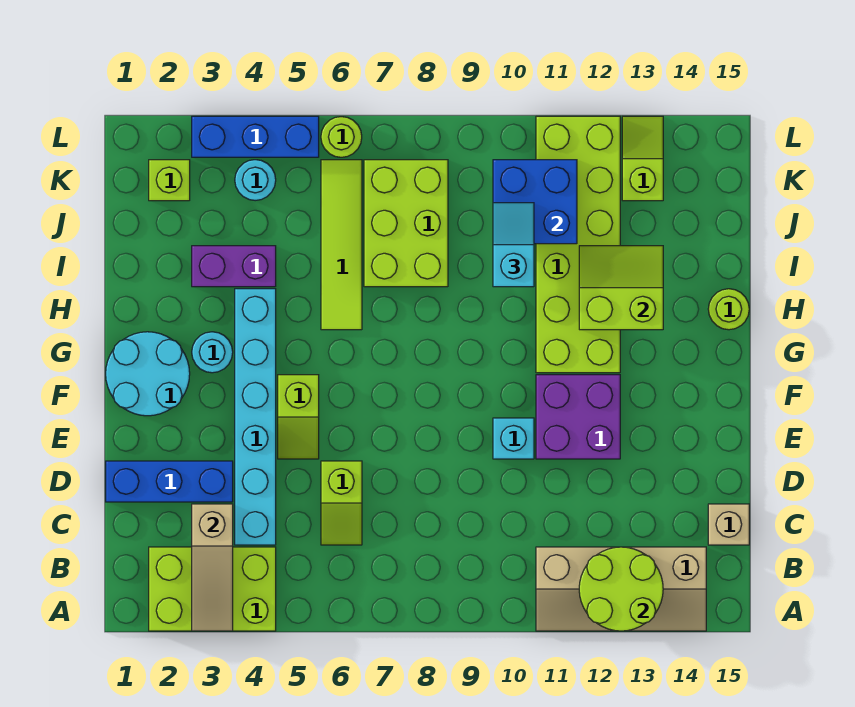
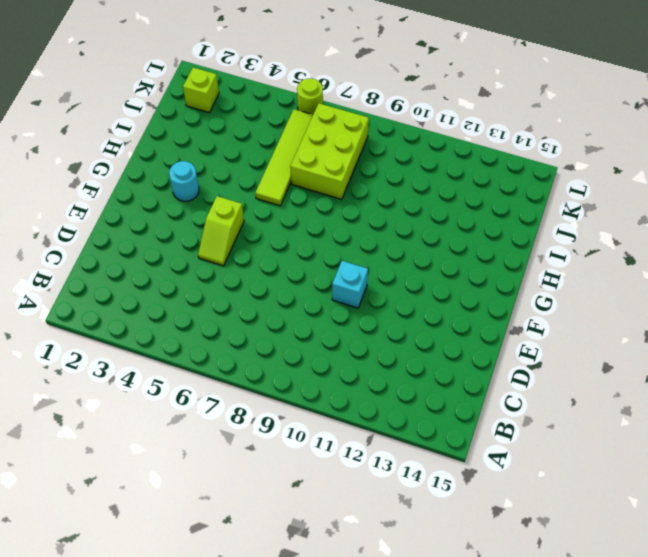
none -> lime 2x3 brick [149,547,276,631]
none -> tan 2x4 slope [536,547,706,631]
none -> cyan 1x6 brick [235,289,276,545]

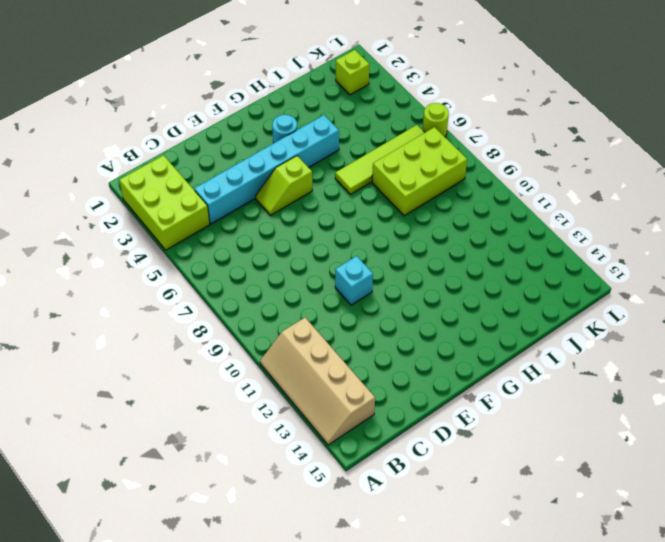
none -> lime 1x2 slope [321,461,362,545]
none -> tan 1x1 brick [708,504,749,545]
none -> blue 1x3 brick [106,461,233,502]

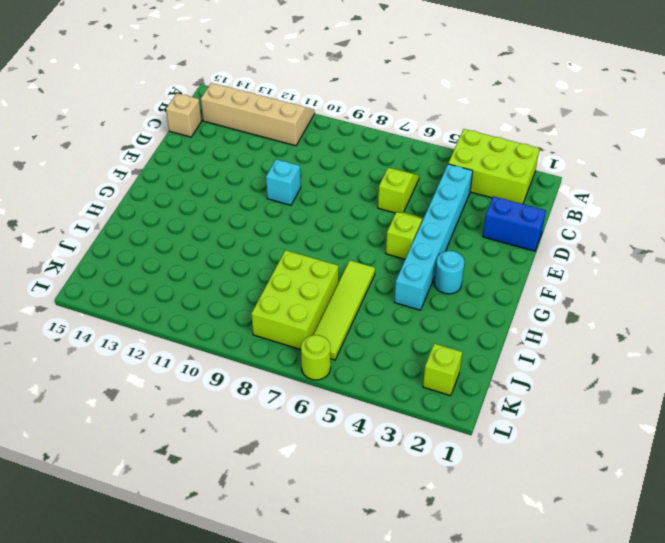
blue 1x2 brick [483,196,546,251] -> blue 1x3 brick [106,461,233,502]
none -> purple 2x2 brick [536,375,620,459]
none -> cyan 2x2 round brick [106,332,190,416]
none -> lime 2x6 brick [536,116,620,373]

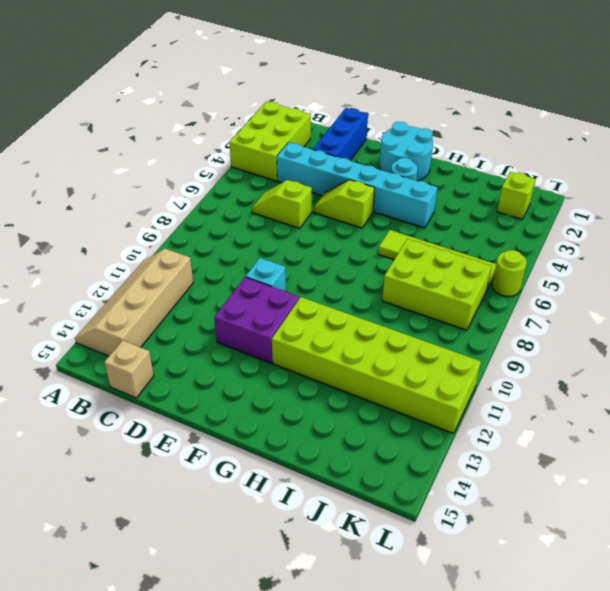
none -> lime 1x1 round brick [708,289,749,330]
none -> purple 1x2 brick [192,246,276,287]
none -> cyan 1x1 round brick [235,160,276,201]

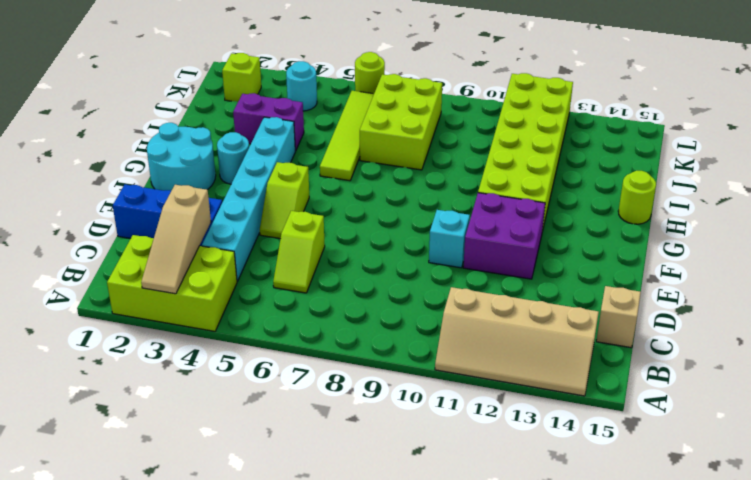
none -> lime 1x2 slope [622,116,663,201]
none -> blue 1x3 brick [192,116,319,157]
none -> lime 2x2 round brick [579,547,663,631]

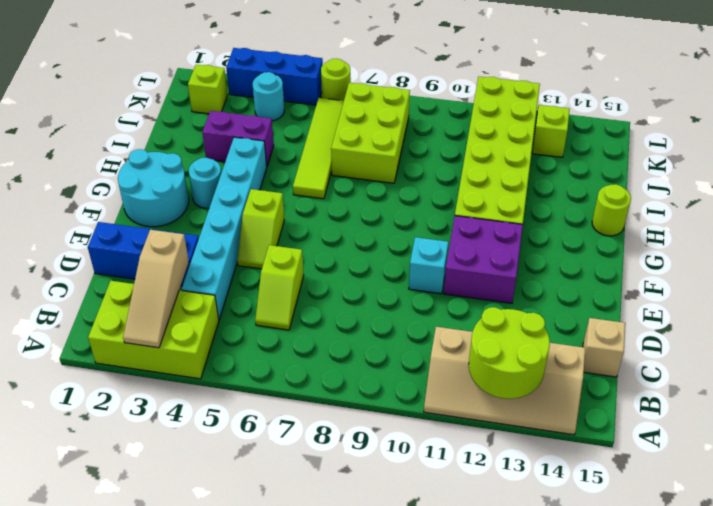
none -> lime 2x2 slope [579,246,663,330]
none -> blue 2x2 brick [493,160,577,244]
none -> cyan 1x2 slope [493,203,534,287]

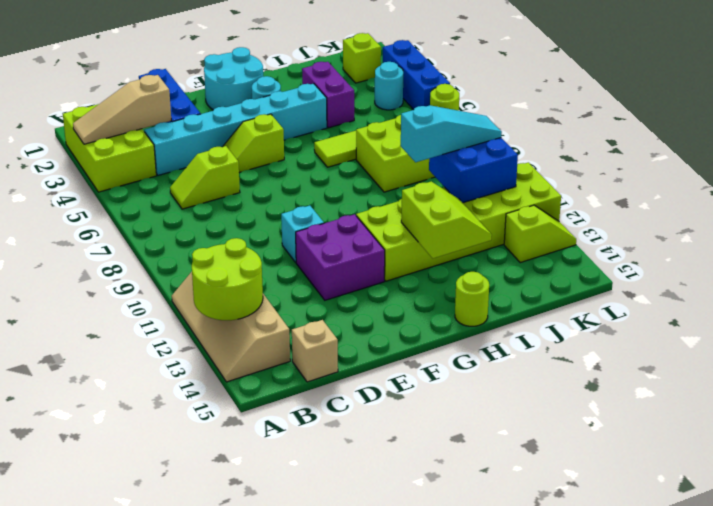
cyan 1x3 slope [401,105,502,162] -> cyan 1x2 slope [493,203,534,287]

